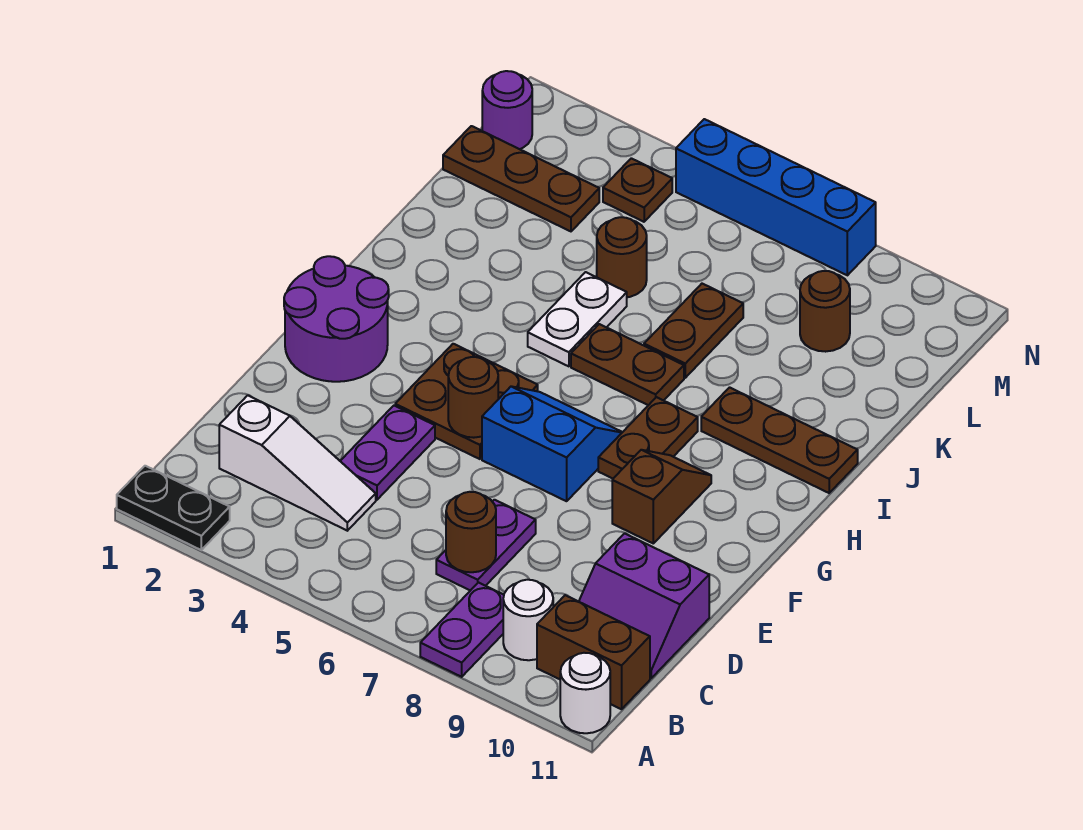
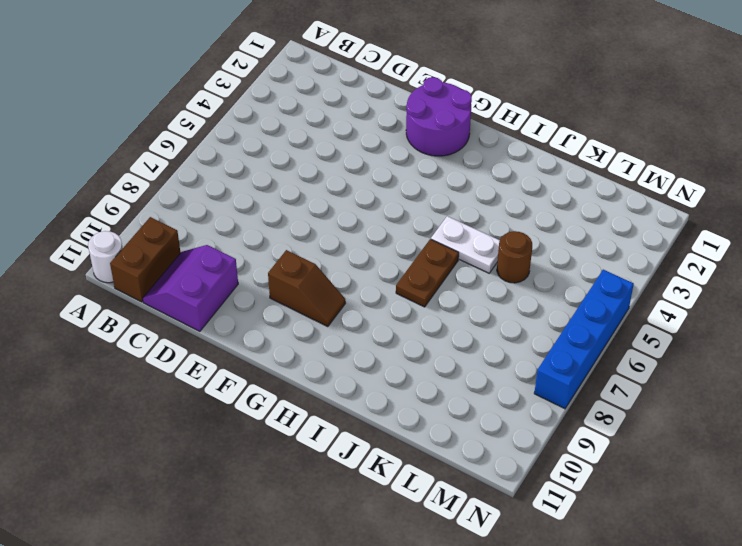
none -> black 1x2 plate [117,466,230,550]
none -> purple 1x2 plate [420,583,504,677]
none -> white 1x1 round brick [503,580,553,660]

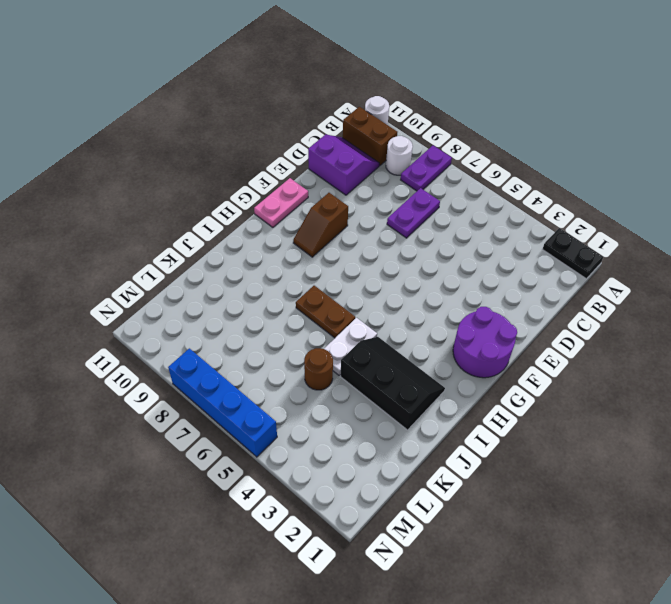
pink 1x2 plate [254,178,308,227] -> none
black 2x3 slope [340,337,445,430] -> none
none -> white 1x3 slope [219,395,376,531]
none -> purple 1x2 plate [341,406,435,500]
none -> brown 2x2 plate [395,344,538,459]

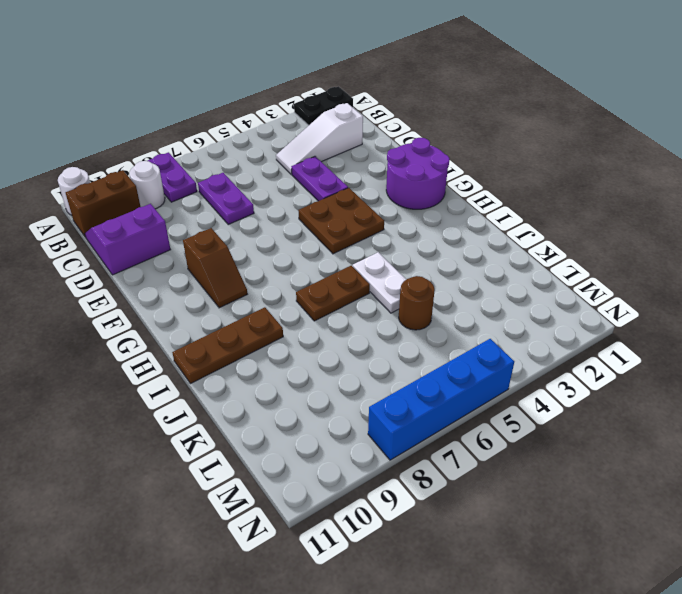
none -> blue 2x2 slope [482,386,622,501]
none -> brown 1x2 plate [598,397,698,479]
none -> brown 1x2 plate [644,284,743,378]

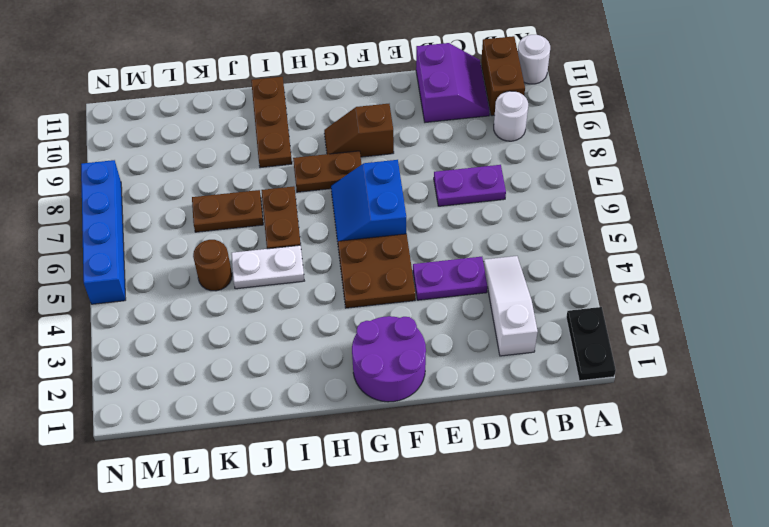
none -> purple 1x2 plate [420,583,504,677]
none -> brown 1x3 plate [443,126,599,231]
none -> brown 1x1 round brick [800,271,850,352]

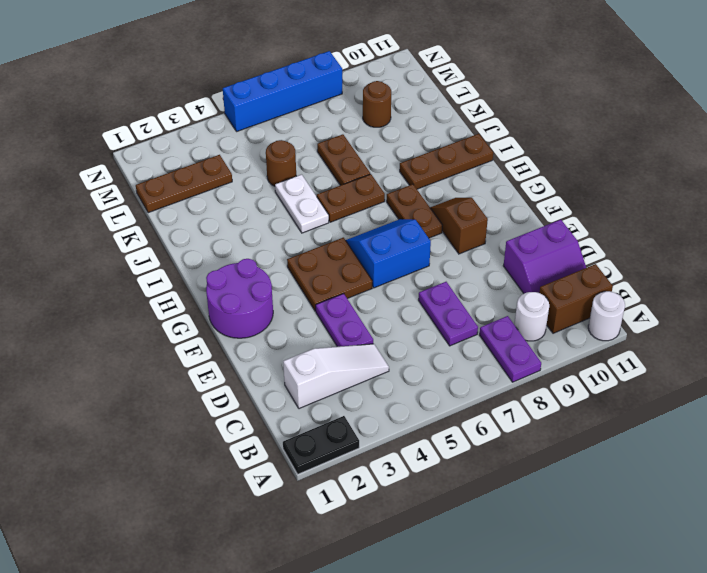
none -> purple 1x1 round brick [482,71,532,149]
none -> brown 1x1 plate [603,158,672,222]
none -> brown 1x1 round brick [446,492,496,572]

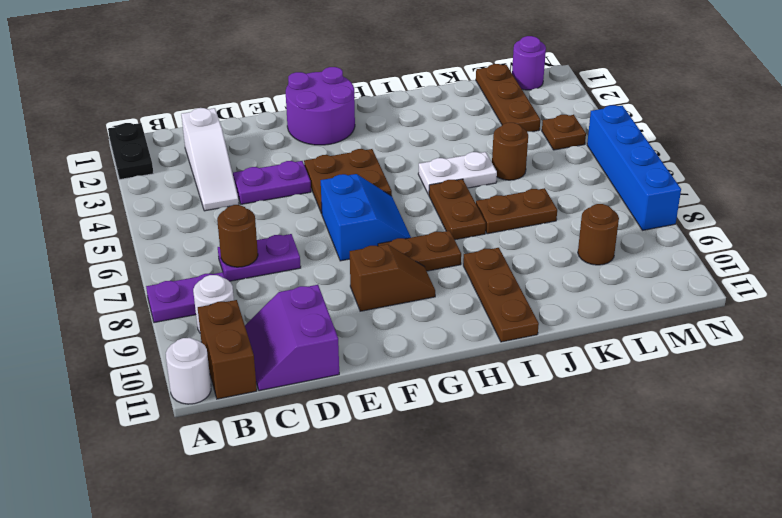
none -> brown 1x1 round brick [448,357,498,438]

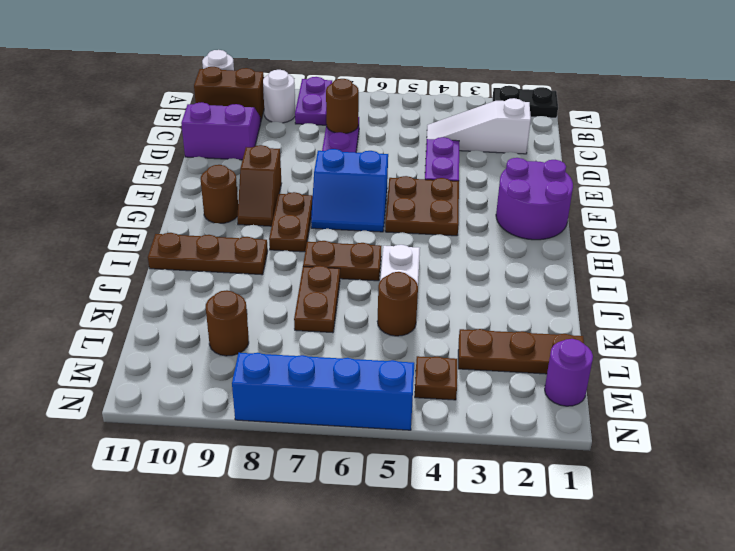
brown 1x1 round brick [201,165,238,223] -> brown 1x1 round brick moved to [448,357,498,438]

